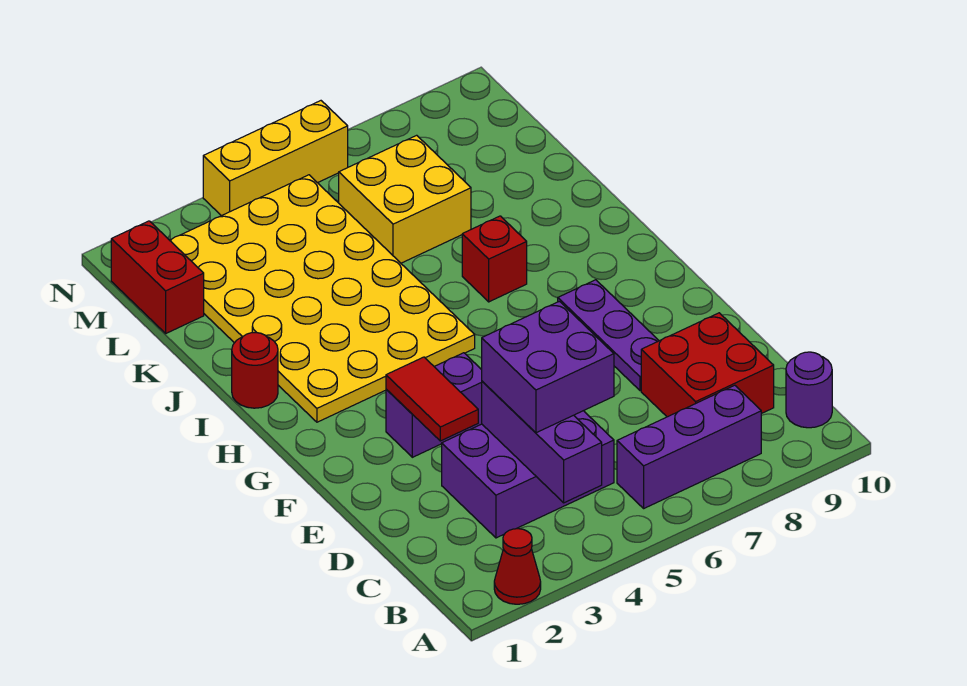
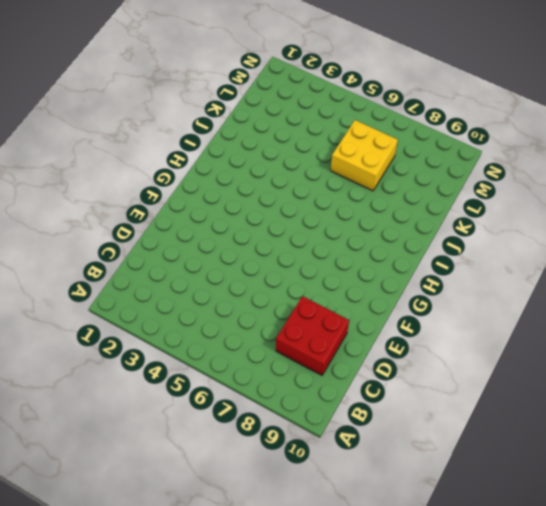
none -> red 1x1 cone [494,529,541,604]
none -> purple 1x3 brick [617,385,761,508]
none -> purple 1x1 round brick [786,352,832,428]

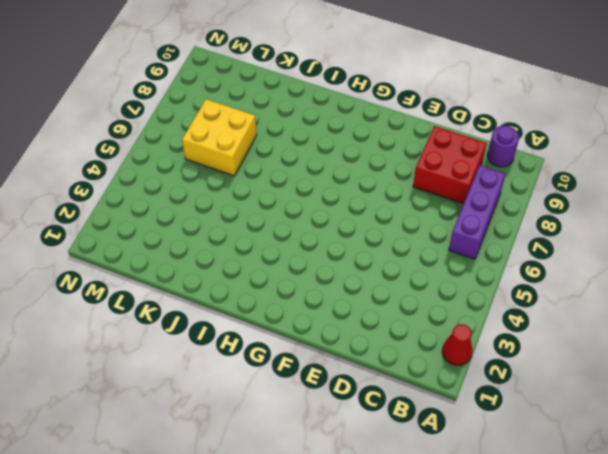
none -> purple 2x3 brick [442,411,614,538]
none -> purple 1x3 plate [558,280,659,391]
none -> purple 1x2 brick [386,353,482,457]

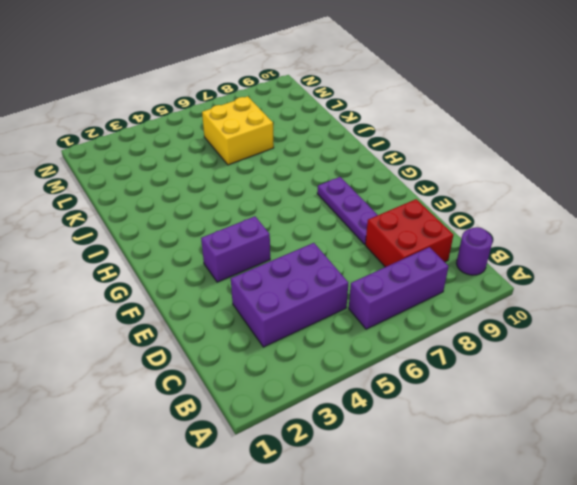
none -> red 1x1 cone [494,529,541,604]
none -> yellow 4x6 plate [170,175,475,422]
none -> red 1x1 round brick [232,332,278,408]

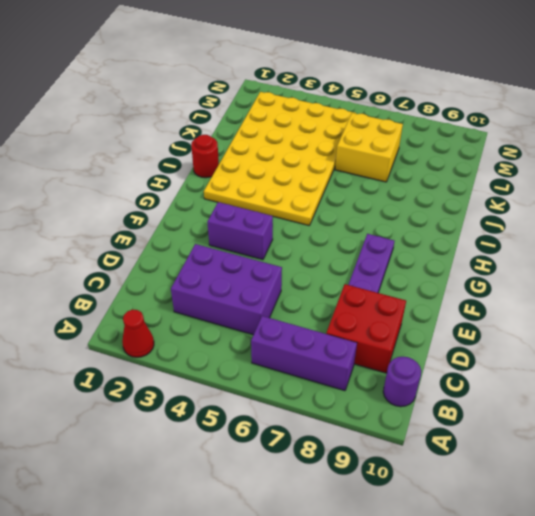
none -> red 1x1 brick [462,216,527,302]
none -> red 1x2 brick [111,221,204,333]
none -> yellow 1x3 brick [203,101,348,216]

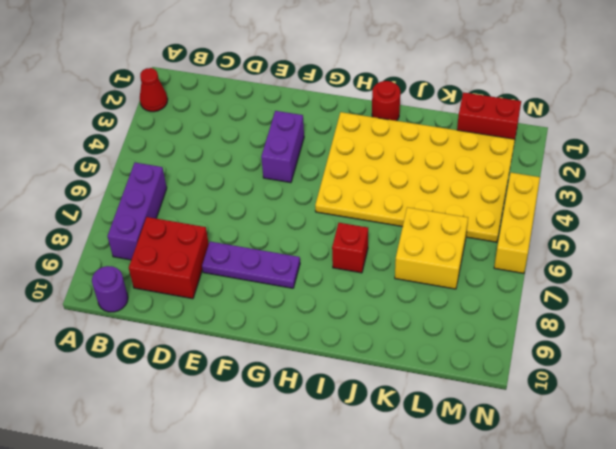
none -> purple 2x3 brick [442,411,614,538]
none -> purple 1x3 brick [482,381,602,503]
none -> red 1x2 tile [386,357,478,441]

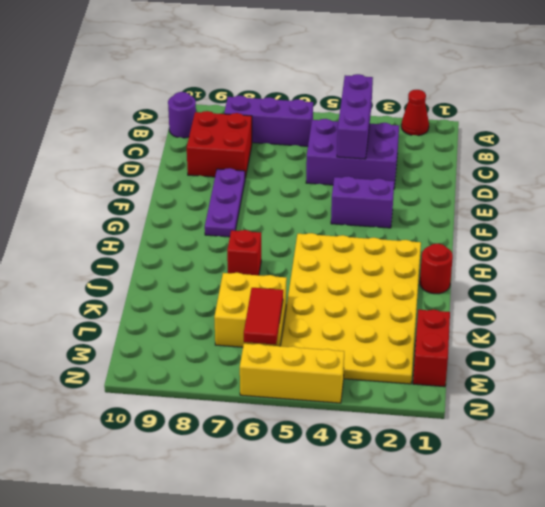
red 1x2 tile [244,288,283,345] -> red 1x2 tile moved to [386,357,478,441]
none -> purple 2x2 brick [482,301,614,433]

